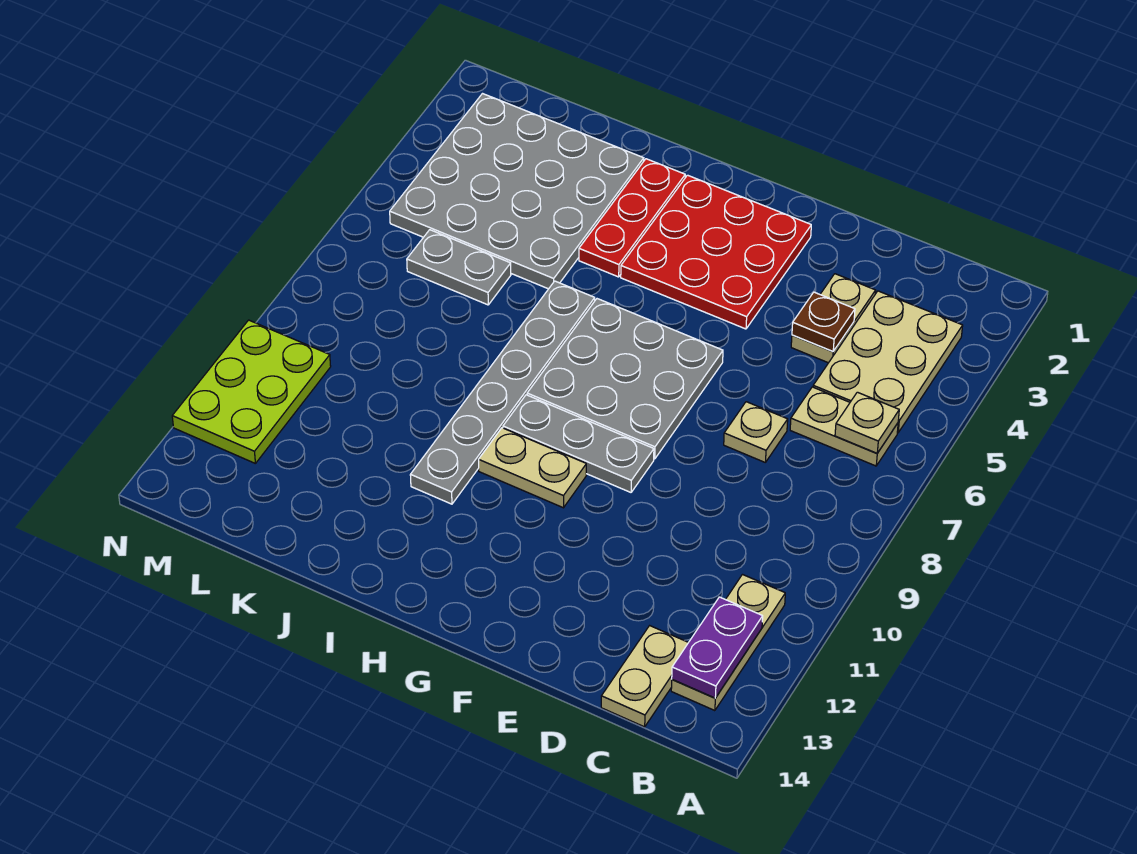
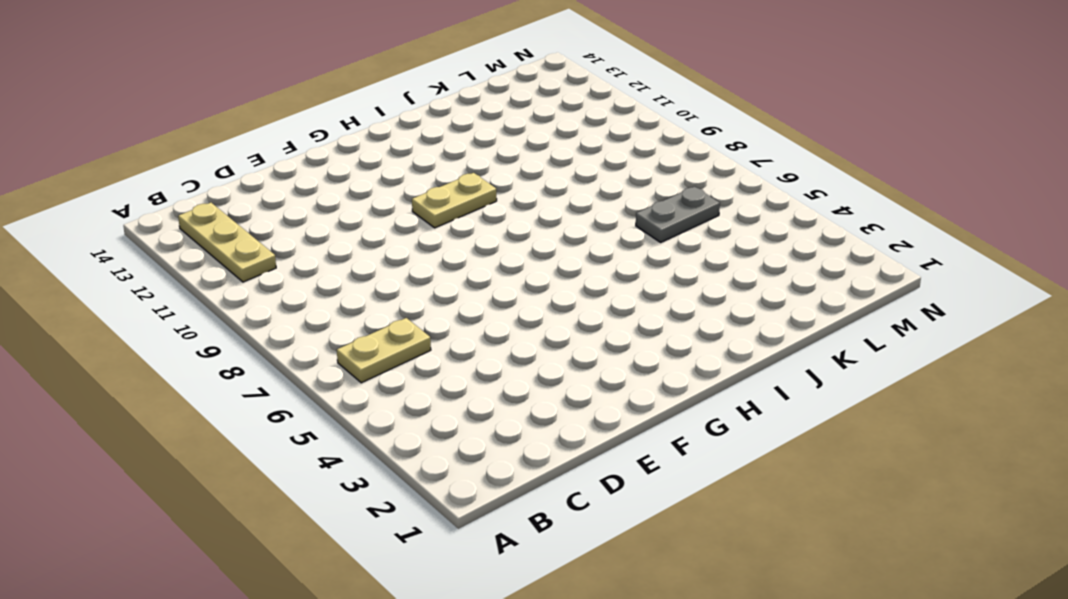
none -> tan 2x3 plate [813,291,963,433]
none -> tan 1x2 plate [601,626,688,727]
none -> tan 1x2 plate [791,274,876,363]

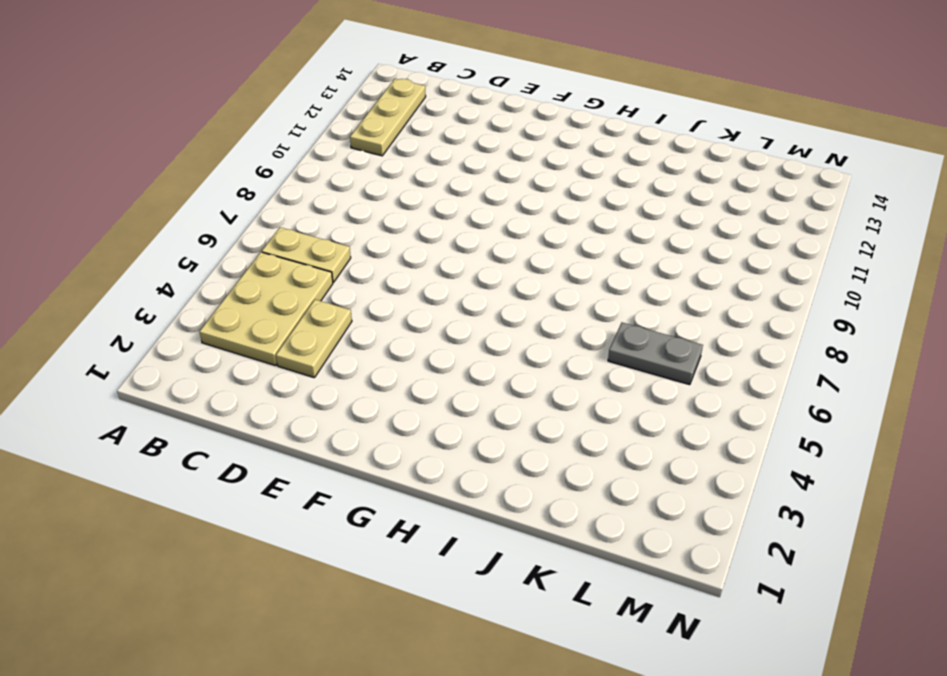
none -> tan 1x2 plate [601,626,688,727]
none -> tan 1x1 plate [724,402,788,462]
none -> red 3x3 plate [621,175,811,329]

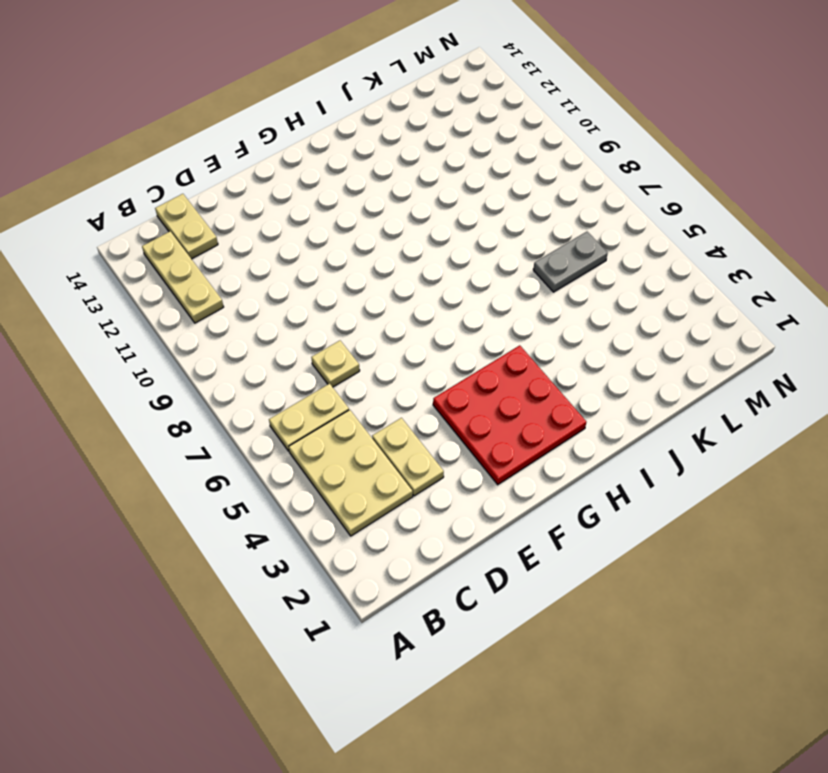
none -> grey 3x3 plate [527,299,723,459]
none -> grey 1x3 plate [503,395,654,492]
none -> tan 1x2 plate [479,428,586,508]

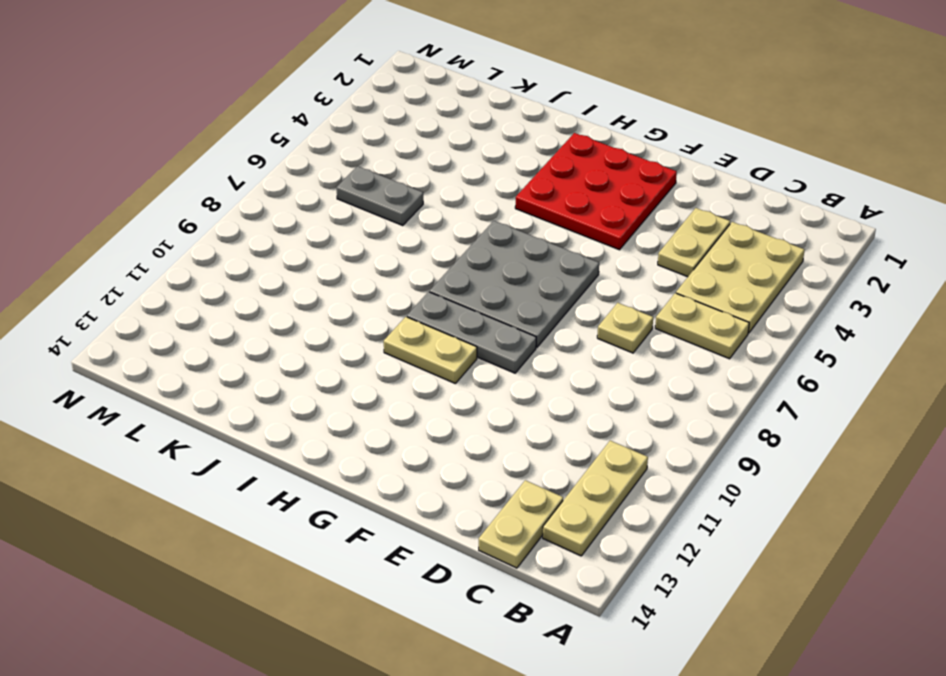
none -> red 1x3 plate [579,159,685,277]
none -> grey 1x6 plate [410,281,595,504]
none -> grey 4x4 plate [390,94,644,289]

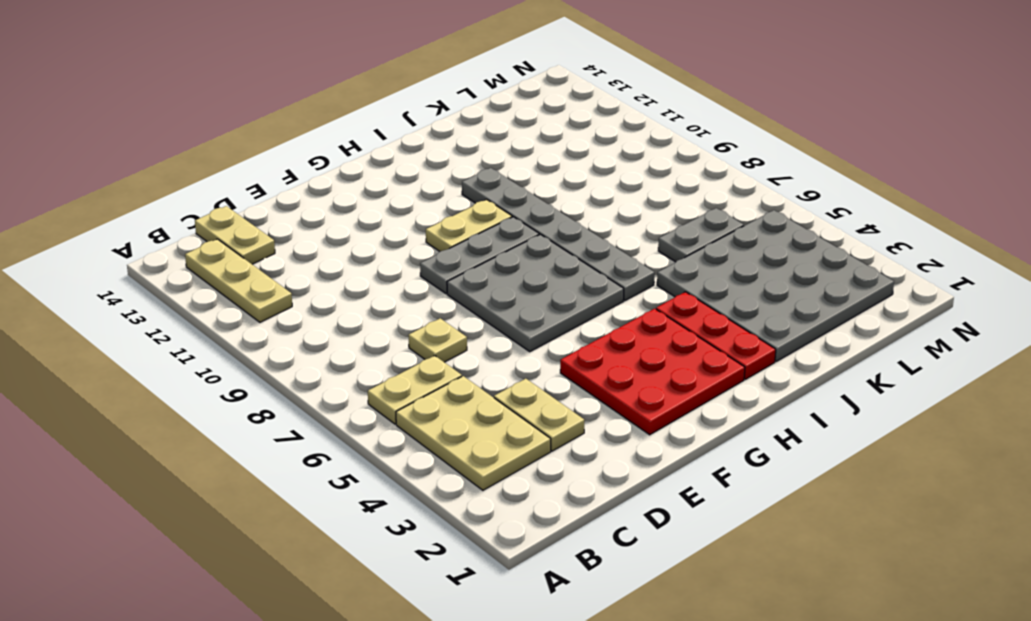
none -> lime 2x3 plate [172,320,331,463]
none -> tan 1x1 plate [835,392,899,453]
none -> purple 1x2 plate [672,597,763,698]

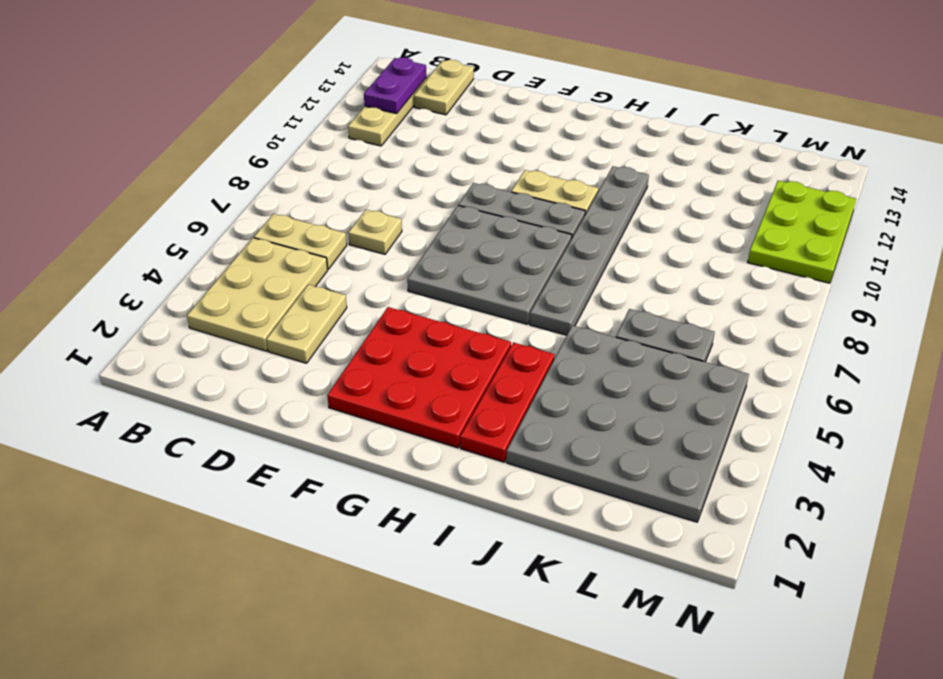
none -> tan 1x1 plate [835,392,899,453]
none -> brown 1x1 plate [792,292,855,352]

